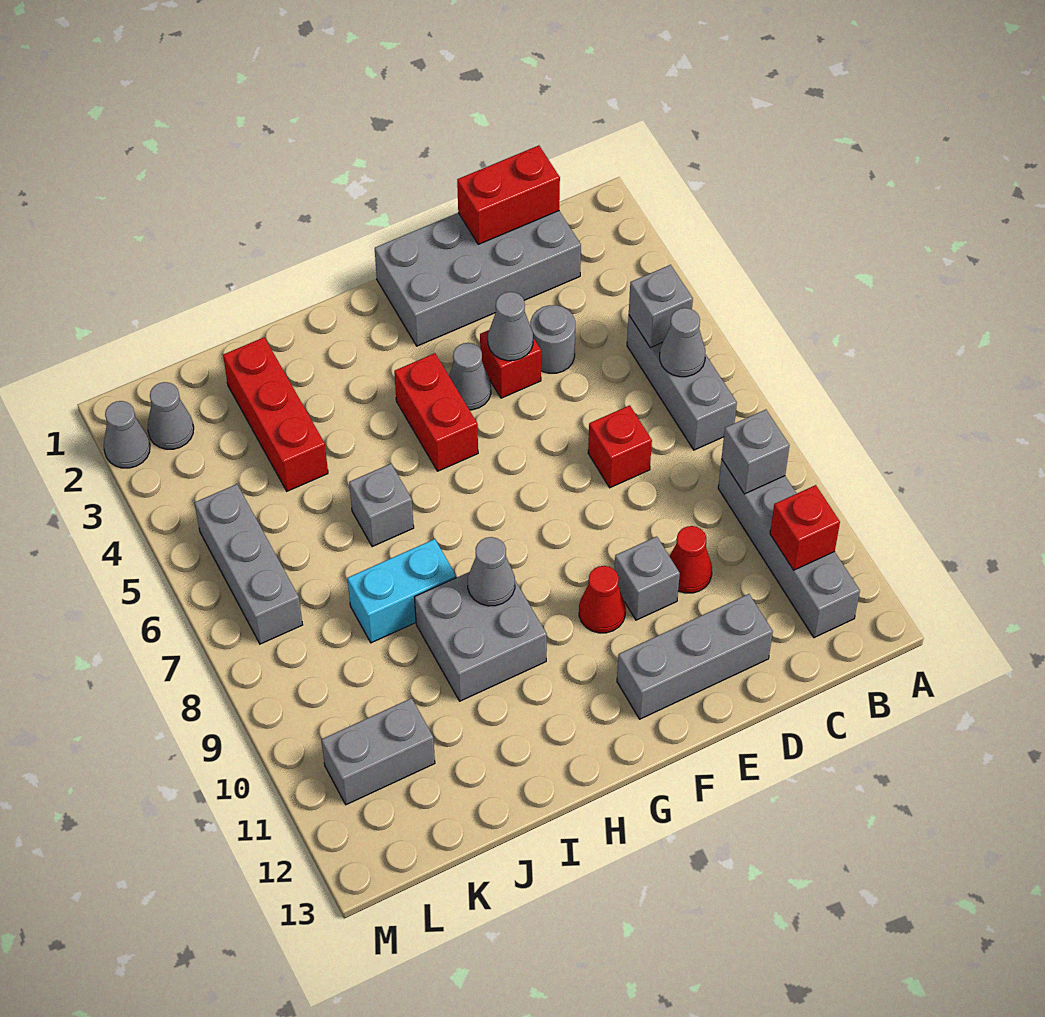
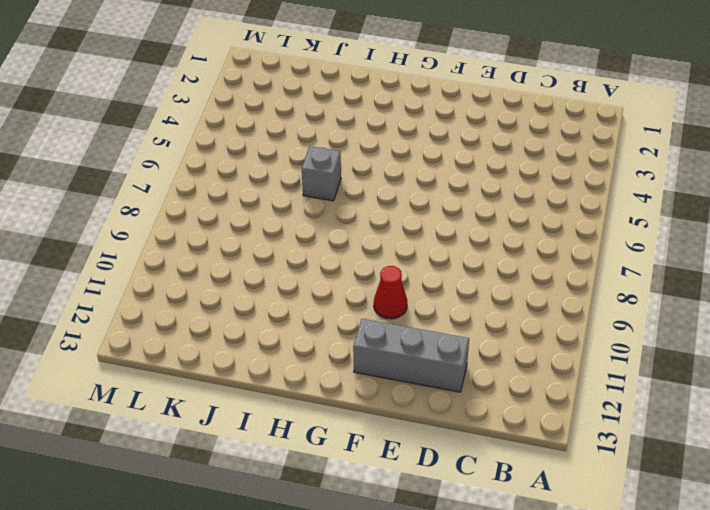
none -> grey 1x3 brick [627,316,737,450]
none -> grey 1x4 brick [718,459,860,638]
none -> grey 2x4 brick [375,211,581,346]

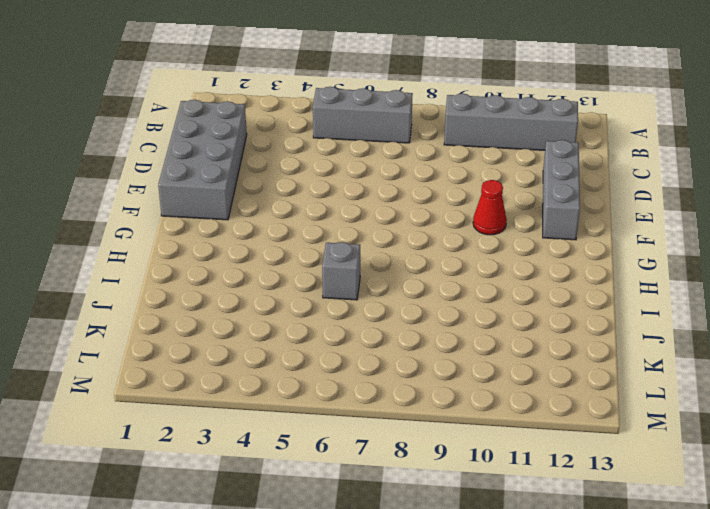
none -> grey 1x1 round brick [530,305,575,373]
none -> red 1x1 brick [588,405,652,488]
none -> red 1x1 cone [670,526,712,593]

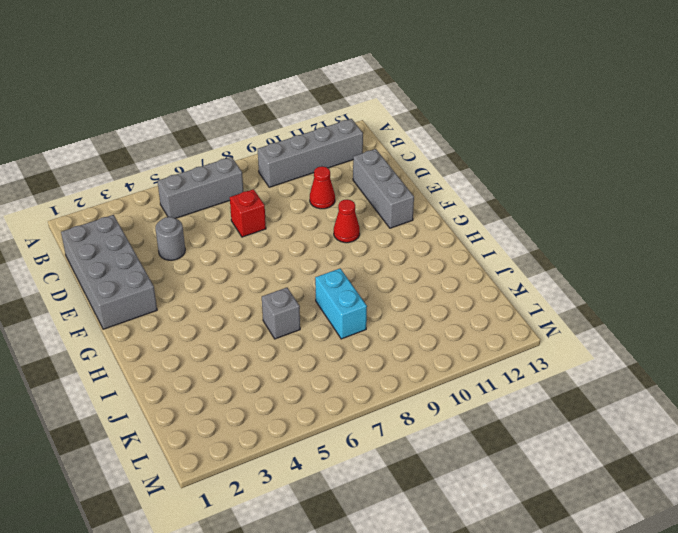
none -> red 1x1 brick [480,330,541,398]
none -> grey 1x1 brick [615,537,680,620]
none -> grey 1x1 cone [449,343,491,410]

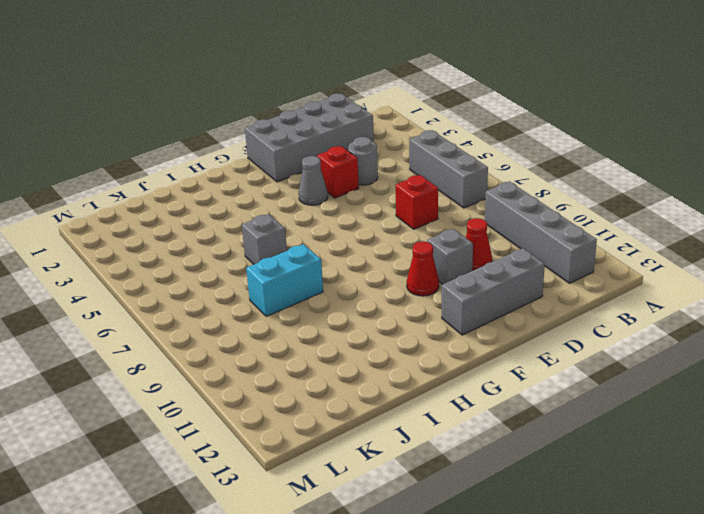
none -> red 1x2 brick [394,353,478,471]
none -> grey 2x2 brick [415,572,547,701]
none -> red 1x3 brick [223,337,328,491]

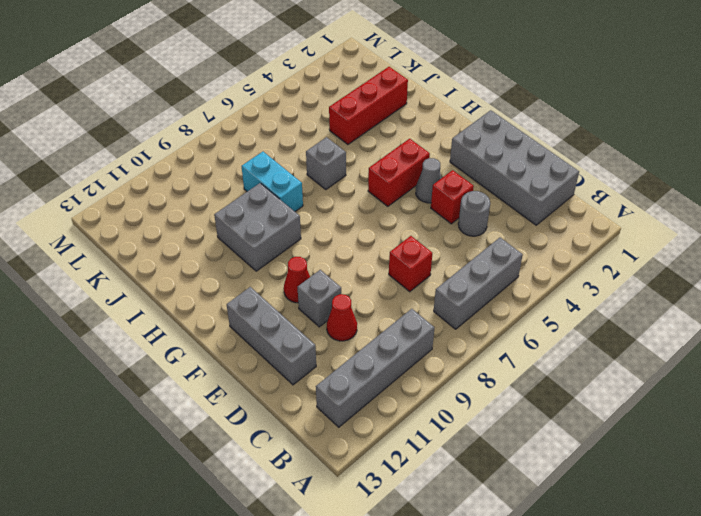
none -> grey 1x2 brick [321,698,435,805]
none -> grey 1x1 cone [148,382,194,449]
none -> grey 1x3 brick [195,484,303,644]

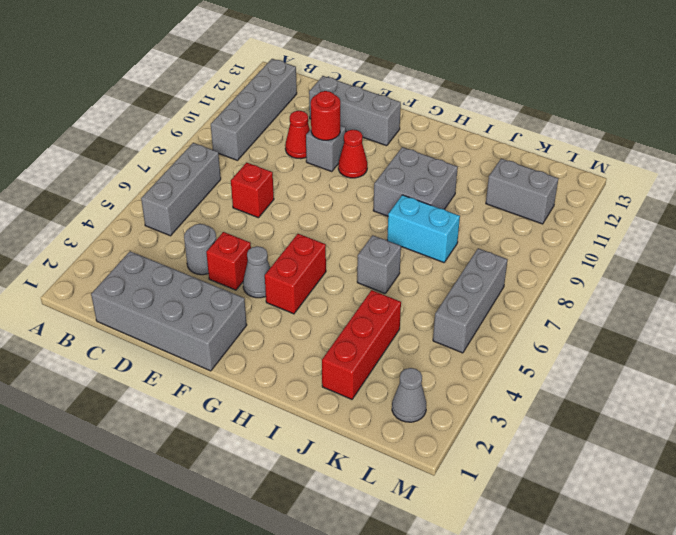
red 1x1 round brick [311,91,340,140] -> none
none -> grey 1x1 cone [104,401,150,468]
none -> grey 1x1 brick [629,265,693,348]
none -> grey 1x1 cone [660,308,705,377]

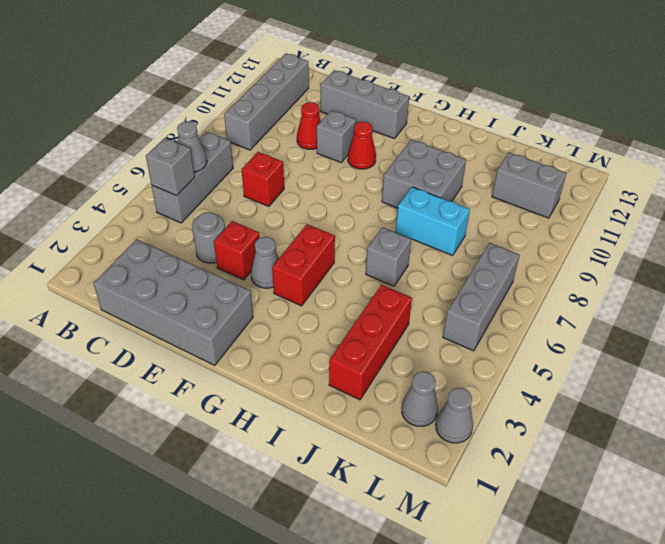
none -> grey 1x1 brick [722,410,790,494]
none -> red 1x1 brick [770,485,840,570]
none -> red 1x2 brick [457,145,560,244]

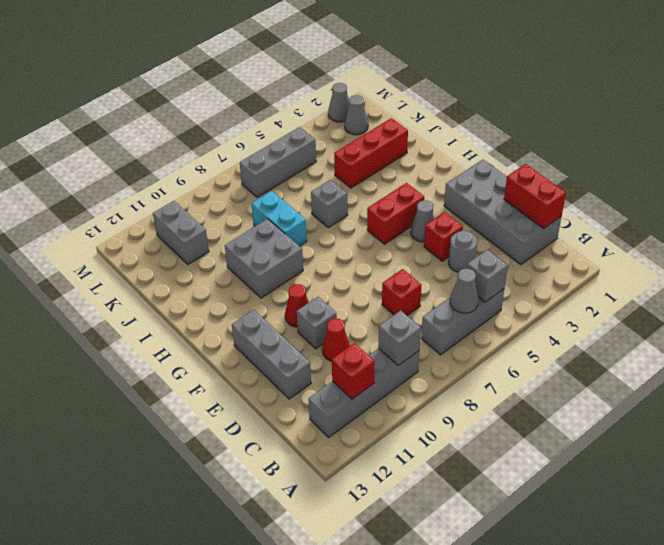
none -> grey 1x1 cone [488,292,533,361]
none -> grey 1x1 cone [468,537,515,606]

